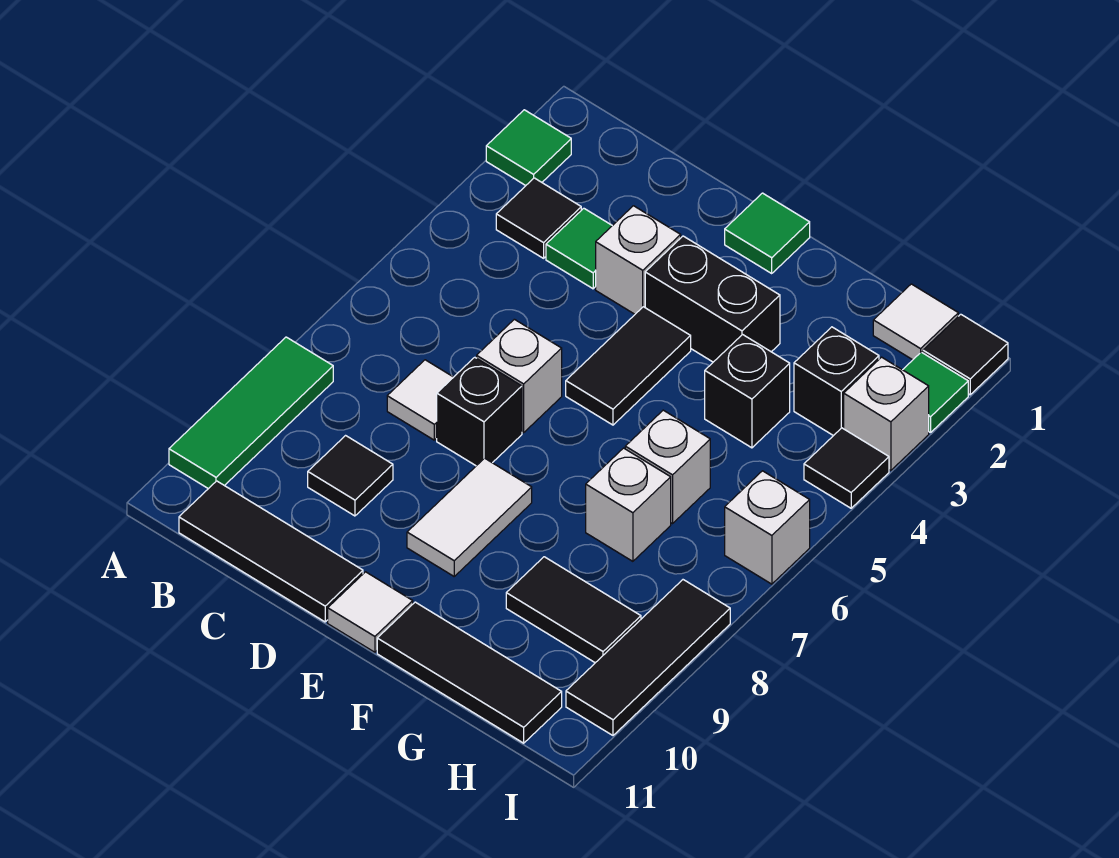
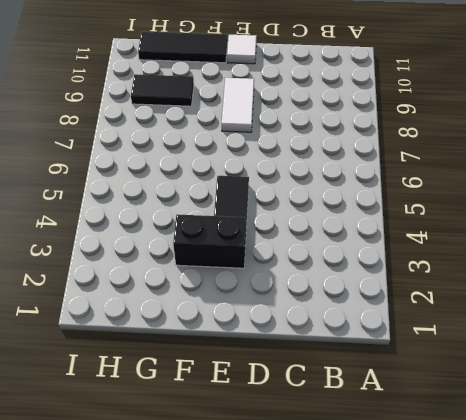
none -> green 1x1 tile [486,110,571,186]
none -> green 1x3 tile [169,337,333,489]
none -> black 1x1 tile [496,178,581,258]

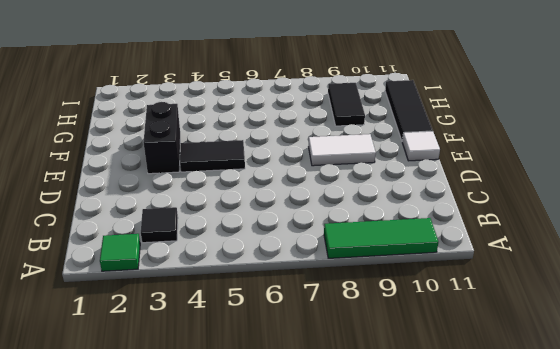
none -> black 1x3 tile [179,481,363,622]
none -> green 1x1 tile [546,208,612,289]
none -> white 1x1 tile [387,360,453,440]

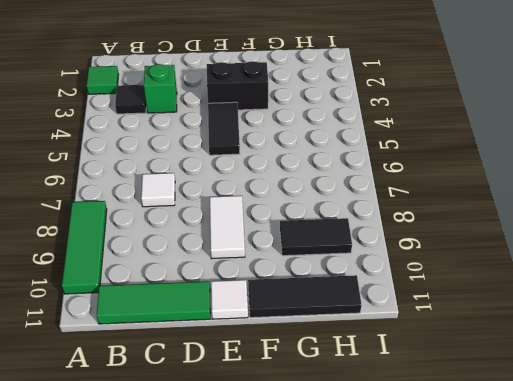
green 1x3 tile [97,281,210,324] -> black 1x3 tile [179,481,363,622]
green 1x1 brick [144,64,177,113] -> green 1x1 tile [546,208,612,289]
none -> black 1x1 tile [308,436,393,516]
none -> white 1x1 brick [596,206,681,314]
none -> white 1x1 brick [477,319,562,433]

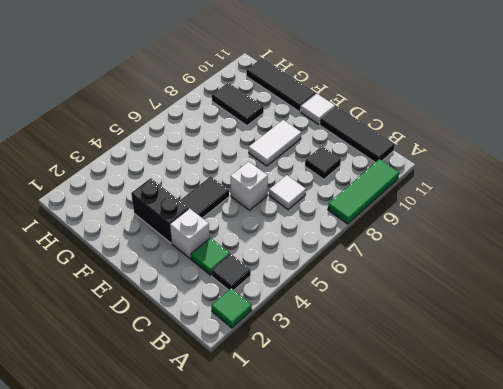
none -> black 1x1 brick [437,357,522,466]
none -> green 1x1 tile [725,193,810,273]
none -> black 1x1 brick [705,335,790,448]

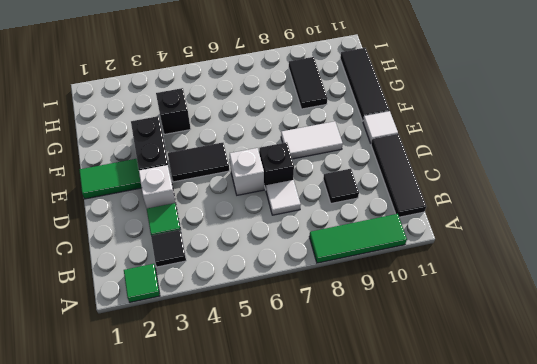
green 1x2 tile [79,159,141,199] -> green 1x1 tile [725,193,810,273]
none -> white 1x1 brick [625,410,710,523]
none -> white 1x1 brick [586,448,671,561]
none -> white 1x1 tile [873,284,958,360]

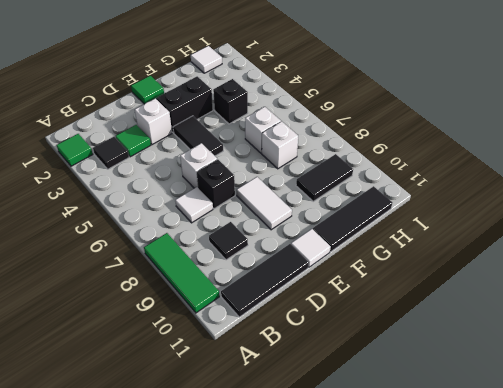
none -> black 1x1 brick [794,327,879,436]
none -> black 1x1 tile [923,314,1008,395]
none -> green 1x1 tile [903,352,968,433]

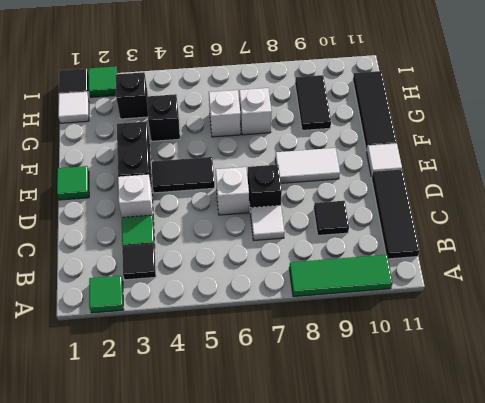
none -> white 1x1 brick [844,357,929,470]
none -> black 1x1 tile [804,428,889,508]
none -> white 1x1 brick [725,471,810,584]

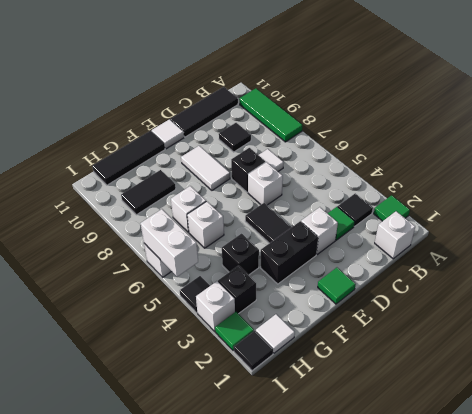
white 1x1 brick [375,211,415,259] -> none
white 1x2 brick [141,209,198,277] -> none
none -> black 1x3 tile [566,580,730,735]

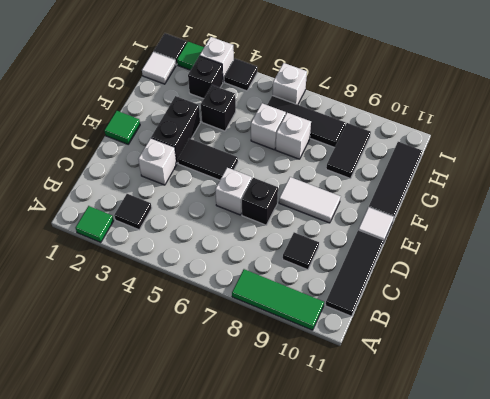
black 1x3 tile [267,95,345,148] -> black 1x3 tile moved to [566,580,730,735]
none -> green 1x1 tile [546,208,612,289]
none -> white 1x1 tile [387,360,453,440]

